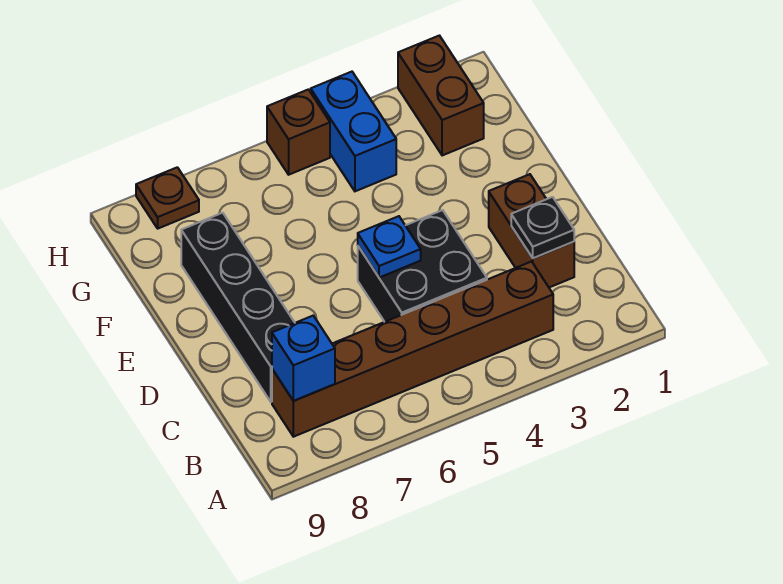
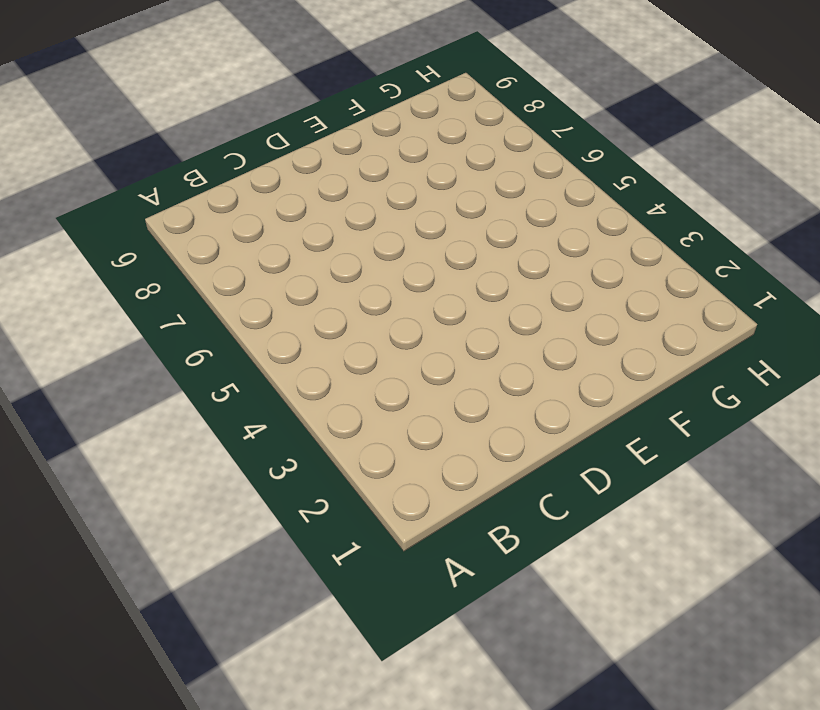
none -> brown 1x6 brick [272,262,553,437]
none -> brown 1x2 brick [489,174,574,287]

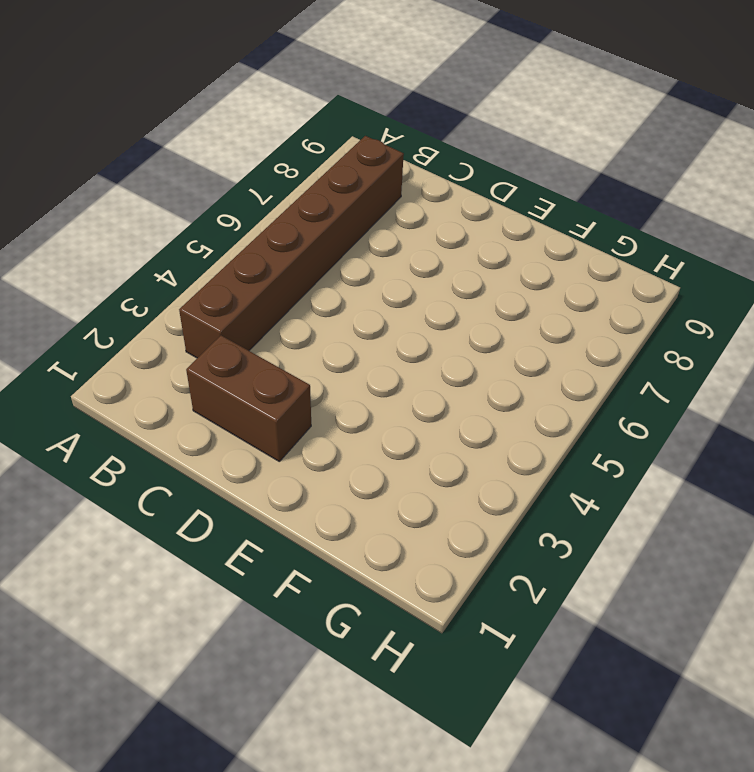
none -> black 2x2 brick [358,210,487,322]
none -> black 1x4 brick [181,213,295,402]

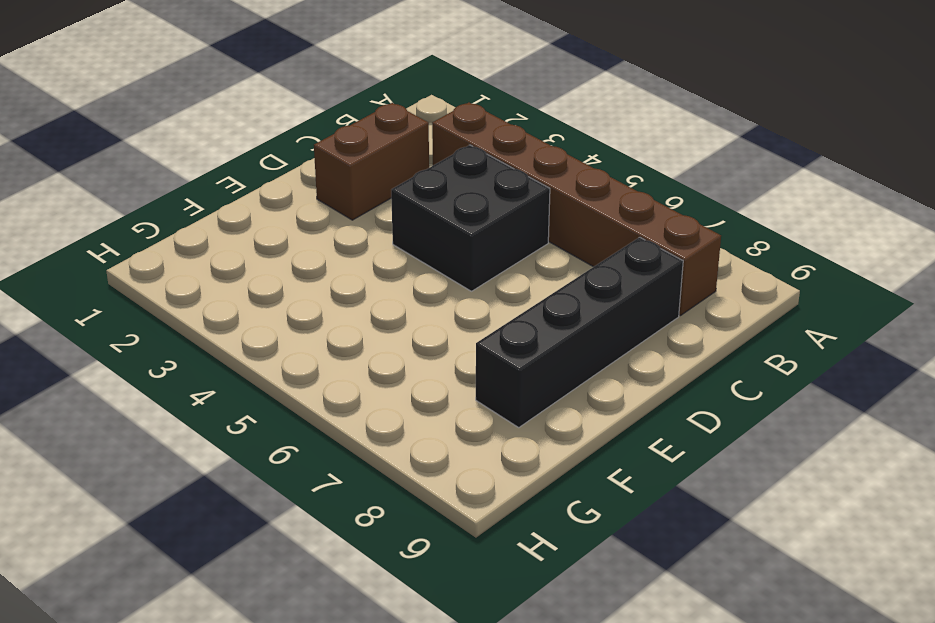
none -> brown 1x2 brick [398,36,484,156]
none -> blue 1x2 brick [311,72,396,191]

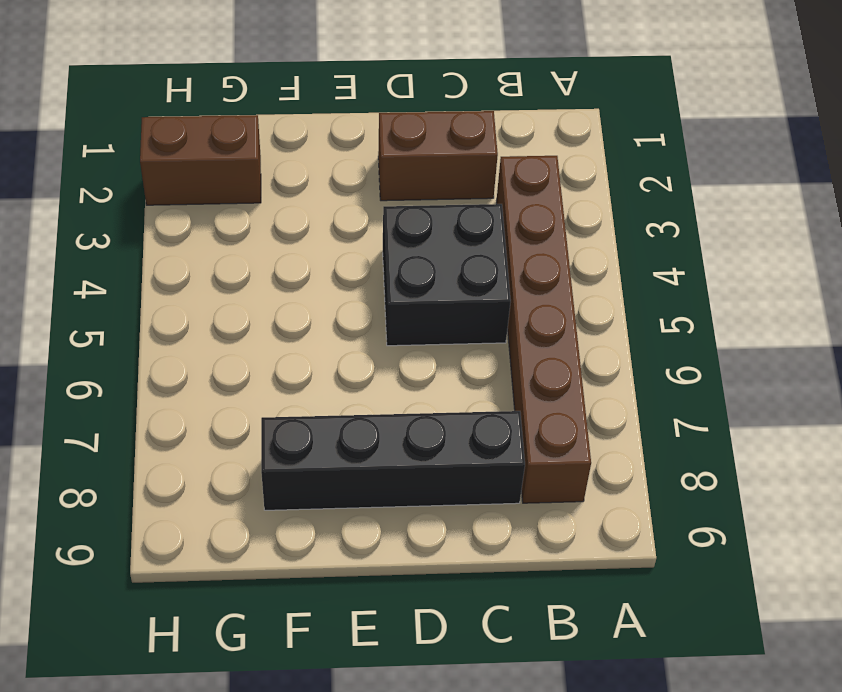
none -> blue 1x2 brick [311,72,396,191]
none -> brown 1x1 brick [267,89,330,175]

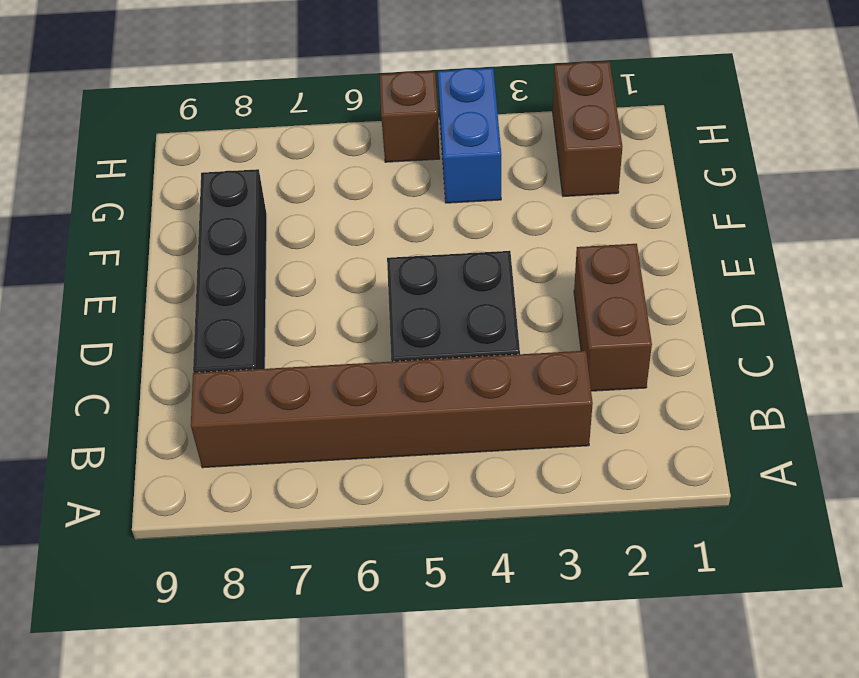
none -> brown 1x1 plate [136,167,199,228]
none -> blue 1x1 brick [272,316,335,401]

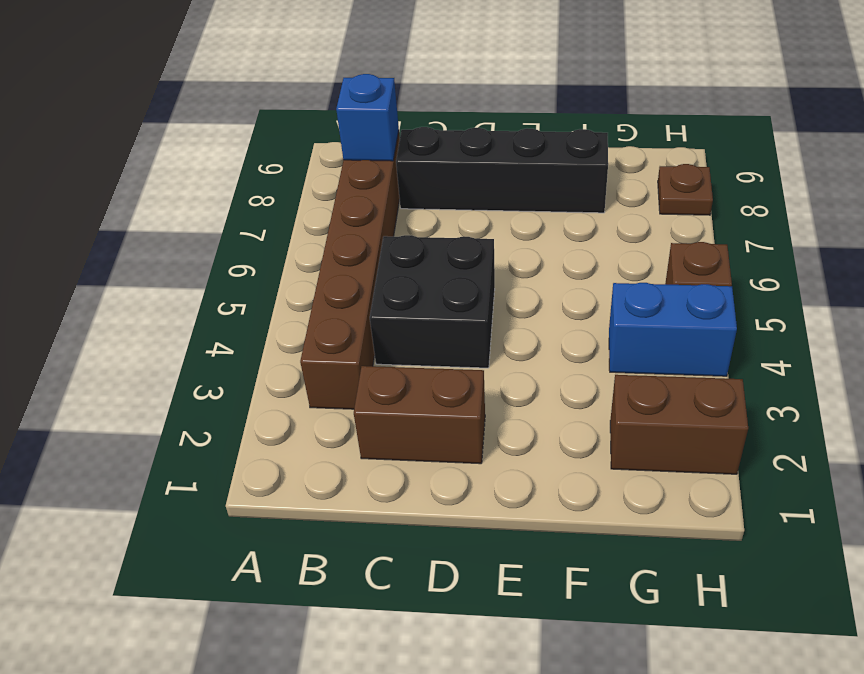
none -> black 1x1 plate [511,197,574,258]
none -> blue 1x1 plate [358,216,421,278]

